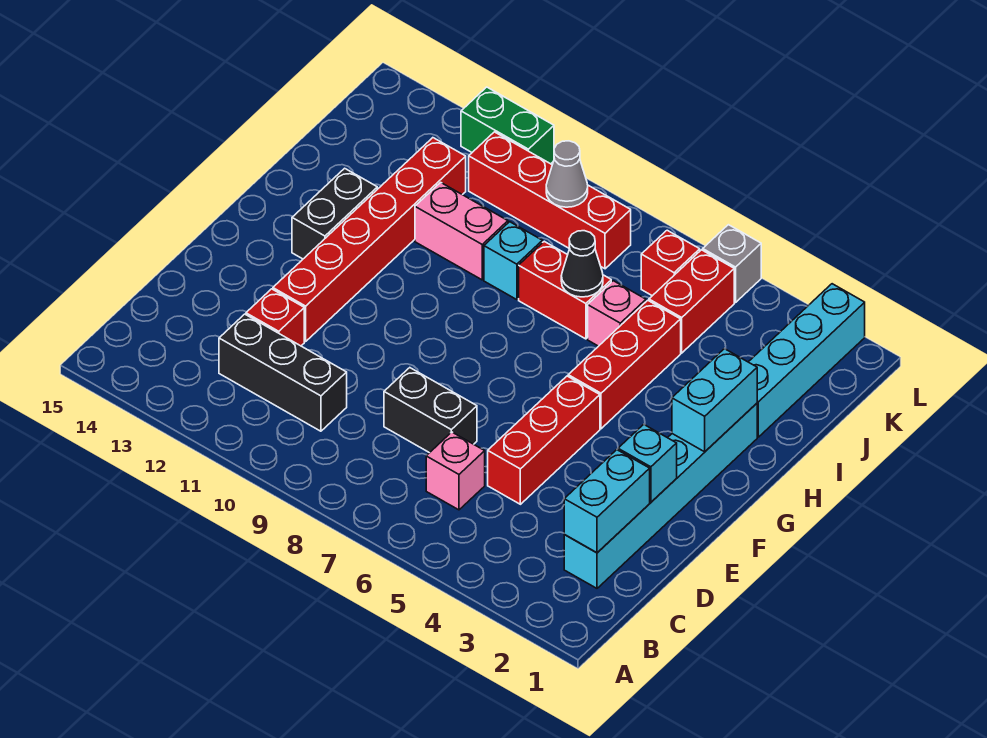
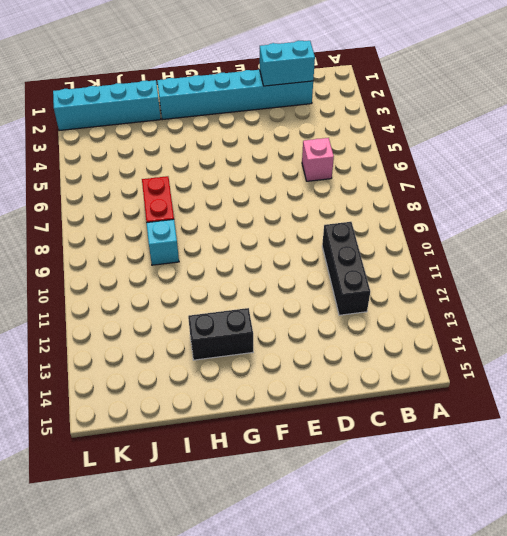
none -> red 1x3 brick [488,376,600,504]
none -> black 1x2 brick [384,368,477,453]
none -> red 1x1 brick [246,289,304,346]

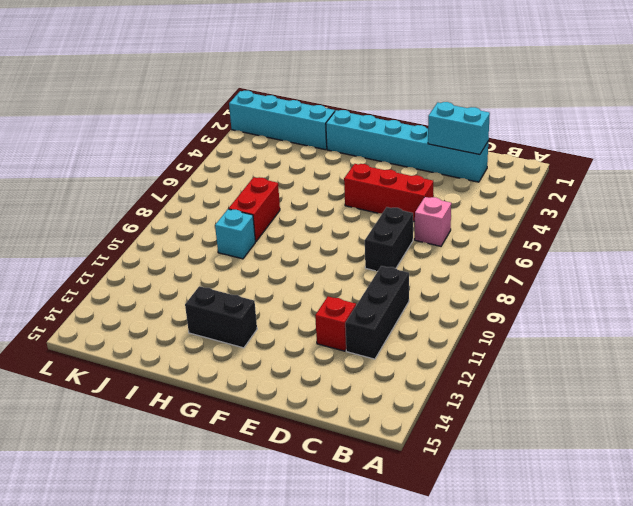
none -> red 1x6 brick [273,138,466,341]
none -> red 1x3 brick [568,300,681,429]
none -> pink 1x1 brick [588,281,646,346]

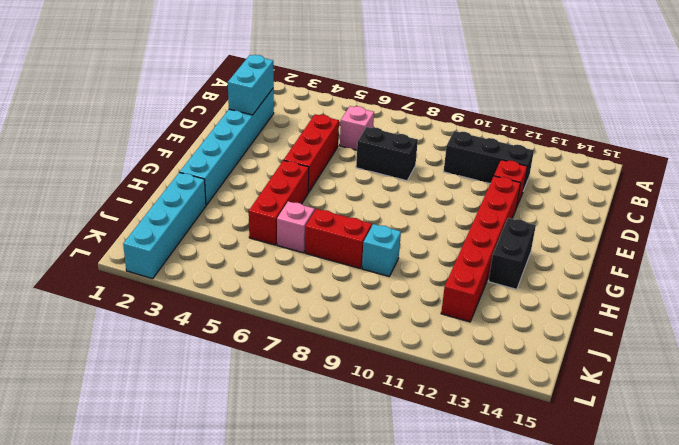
none -> pink 1x2 brick [415,182,508,280]
none -> red 1x2 brick [649,250,734,353]
none -> red 1x1 brick [641,230,700,296]

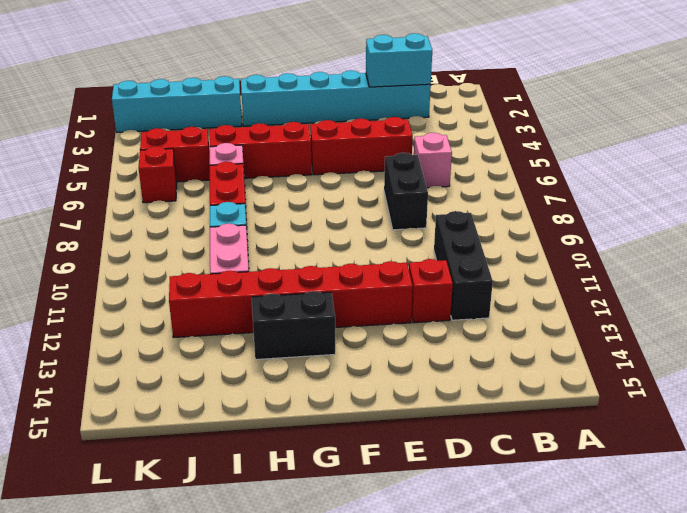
none -> red 1x4 brick [469,132,631,269]
none -> grey 1x1 brick [703,225,761,302]
none -> green 1x2 brick [461,87,554,164]

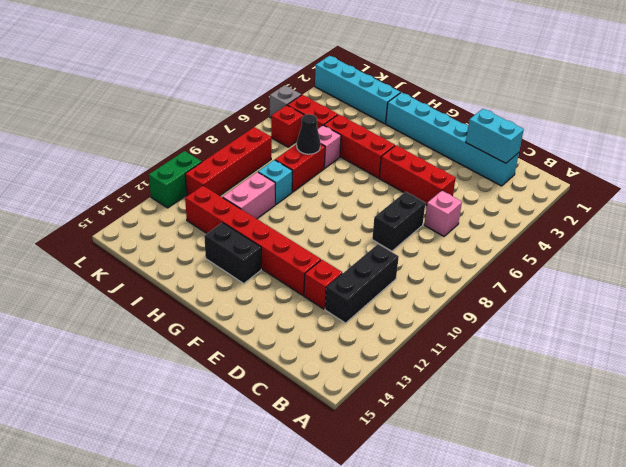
none -> cyan 1x1 brick [618,424,677,502]
none -> cyan 1x2 brick [672,349,757,452]
none -> grey 1x1 cone [546,141,588,207]

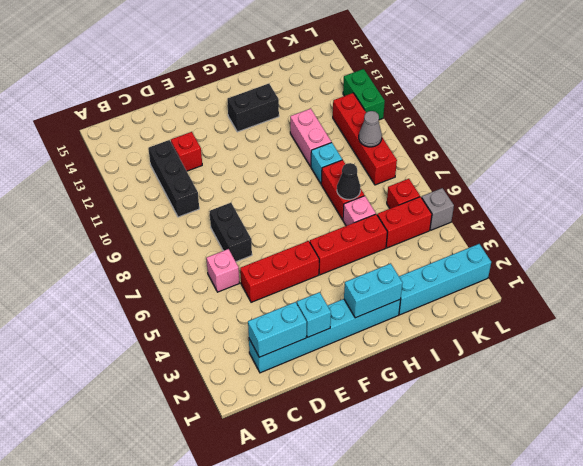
none -> red 1x6 brick [273,138,466,341]

